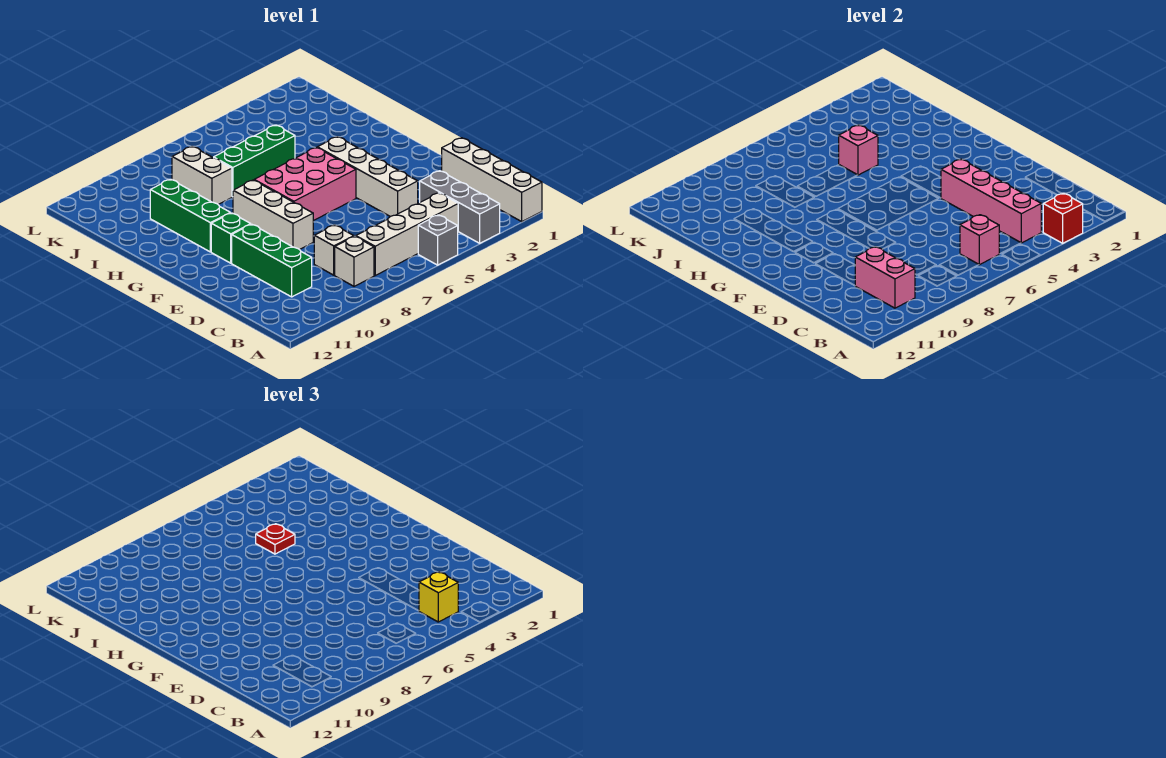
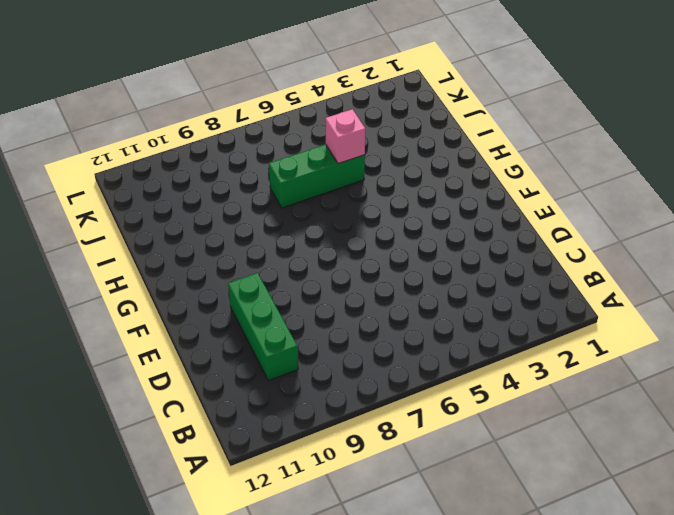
none -> white 1x4 brick [442,138,542,222]
none -> grey 1x3 brick [420,171,500,243]
none -> grey 1x1 brick [418,215,458,265]

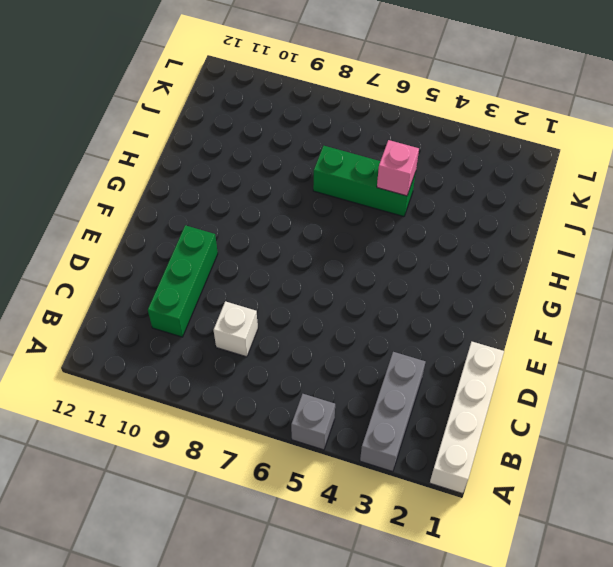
none -> white 1x4 brick [356,193,458,275]
none -> white 1x1 brick [335,236,374,286]
none -> white 1x4 brick [317,137,418,216]

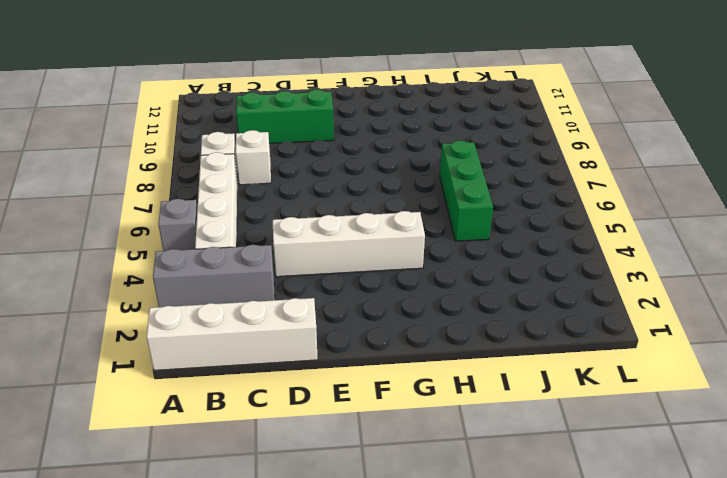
none -> white 1x3 brick [233,180,313,250]
none -> pink 2x3 brick [254,147,356,221]
none -> green 1x1 brick [211,213,251,263]

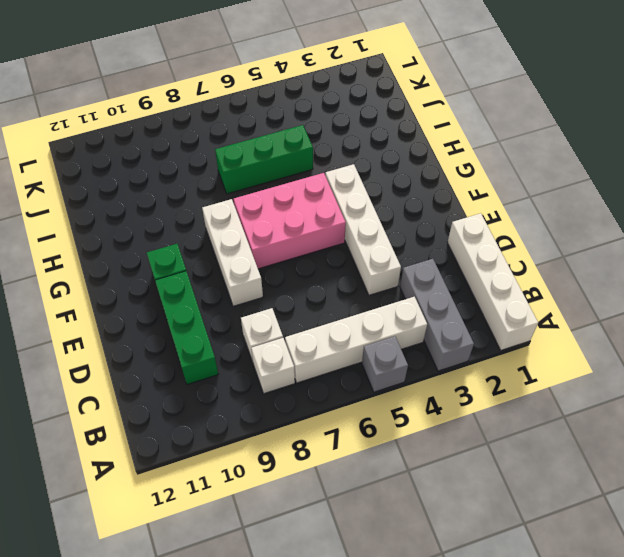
none -> green 1x3 brick [150,179,230,252]
none -> white 1x2 brick [172,146,232,204]
none -> red 1x1 brick [1043,193,1083,243]

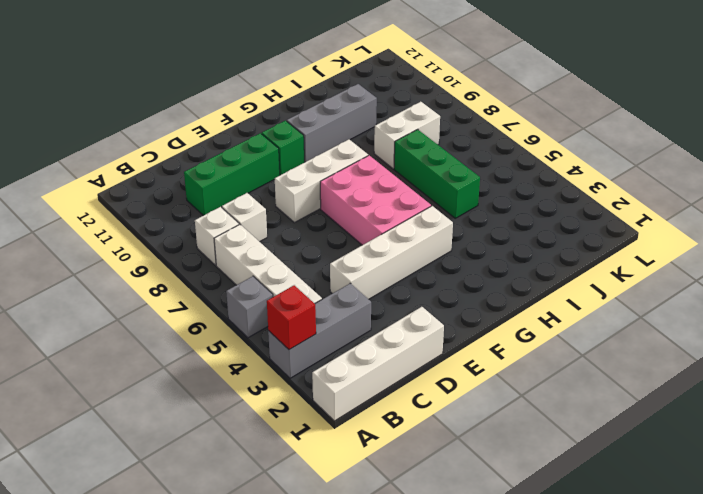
grey 1x3 brick [287,84,377,162] -> green 1x3 brick [150,179,230,252]
none -> pink 1x4 brick [941,159,1041,243]
none -> pink 1x1 brick [960,215,999,265]
none -> pink 1x2 brick [855,247,915,308]

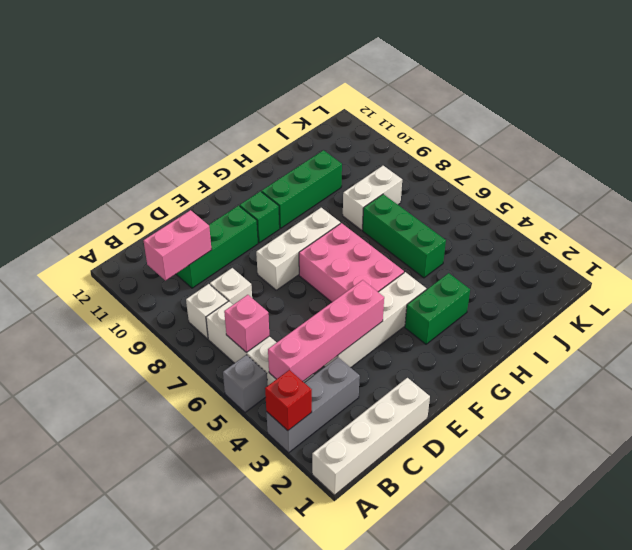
green 1x2 brick [405,273,470,344] -> none
none -> pink 1x1 brick [839,125,878,175]
none -> yellow 1x1 brick [419,572,458,622]
none -> red 1x1 plate [256,524,295,554]

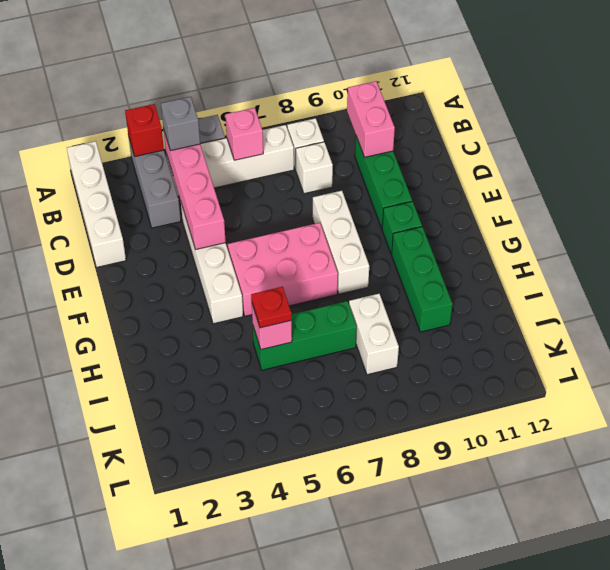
grey 1x1 brick [161,97,200,151] -> yellow 1x1 brick [419,572,458,622]

